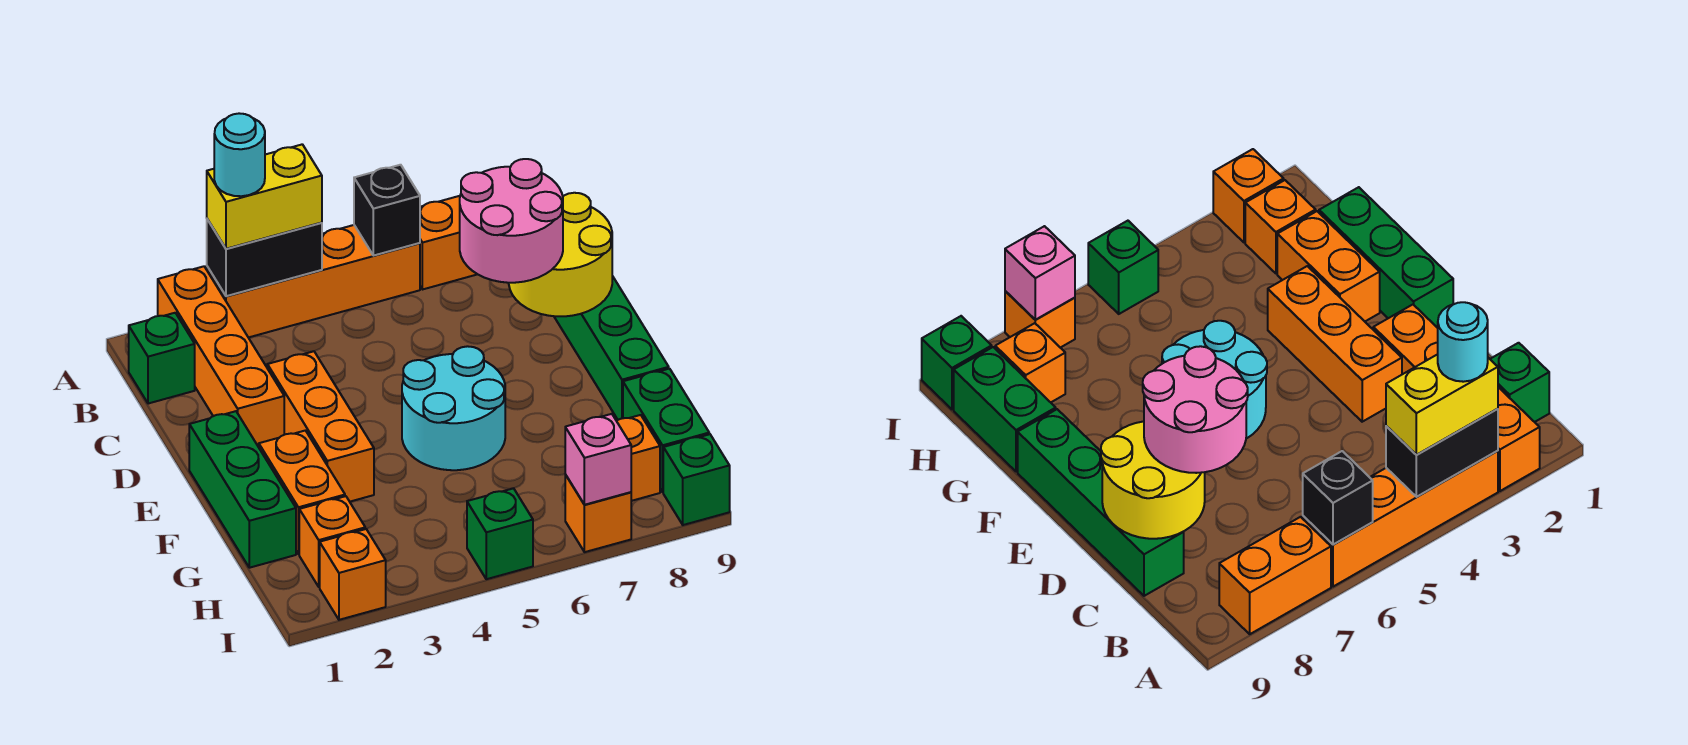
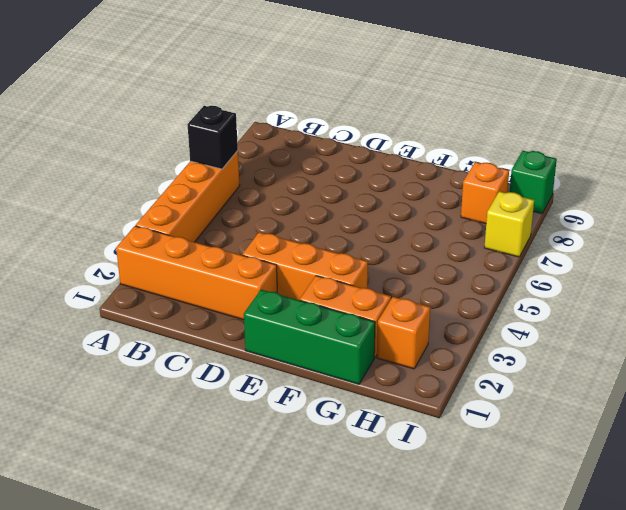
yellow 1x1 brick [484,191,534,257] -> orange 1x1 brick [565,474,631,552]
none -> orange 1x2 brick [420,196,477,289]
none -> green 1x1 brick [129,313,195,404]
none -> green 1x4 brick [554,276,669,420]

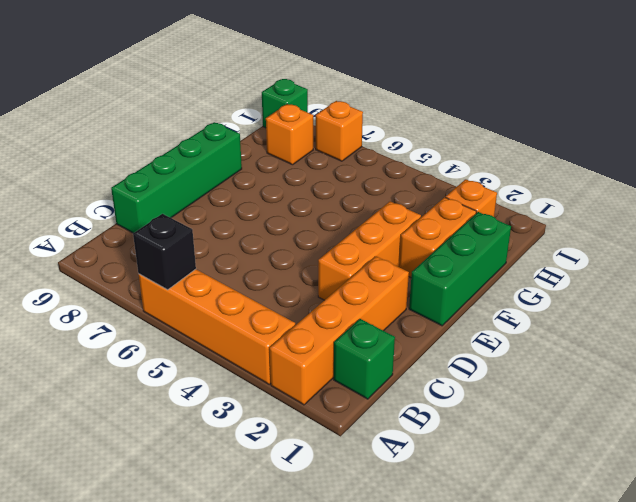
none -> orange 1x2 brick [420,196,477,289]
none -> cyan 2x2 round brick [402,346,505,470]
none -> green 1x2 brick [623,369,709,492]

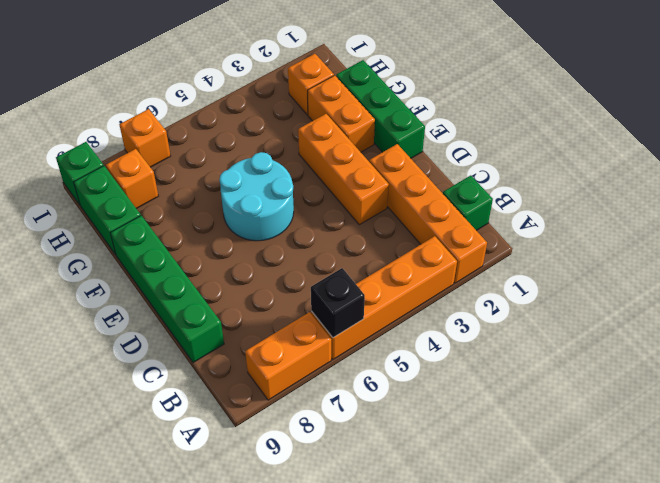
none -> orange 1x1 brick [320,529,386,620]
none -> green 1x1 brick [467,488,533,579]
none -> black 1x2 brick [207,219,322,296]

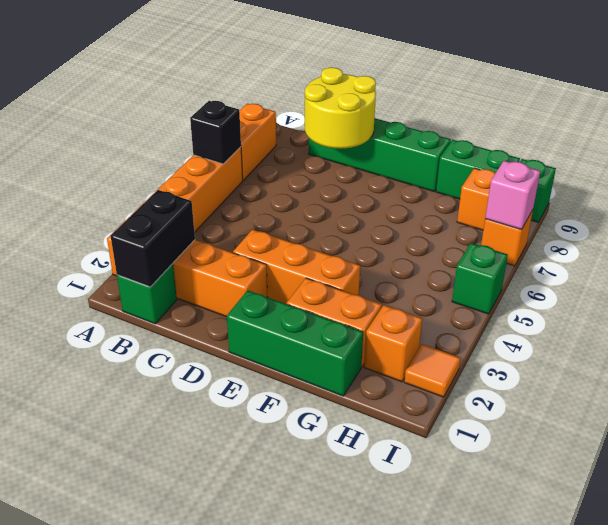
black 1x2 brick [111,190,195,287] -> black 1x2 brick moved to [207,219,322,296]
orange 1x1 tile [404,344,460,397] -> orange 1x1 brick [320,529,386,620]
none -> cyan 2x2 round brick [402,346,505,470]
none -> yellow 1x2 brick [207,144,322,249]
none -> pink 2x2 round brick [460,159,563,283]

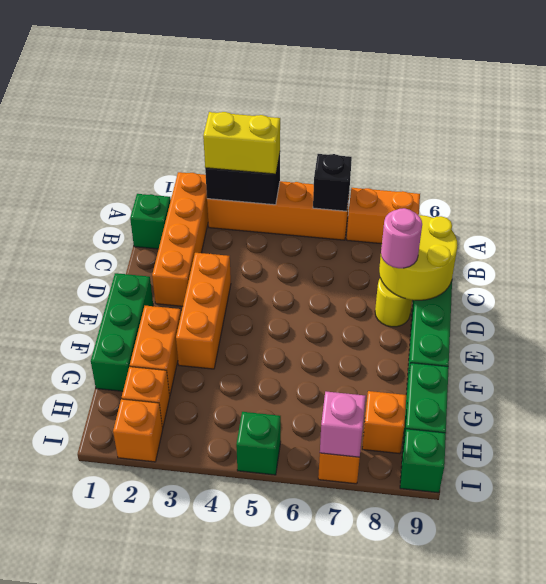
yellow 1x1 round brick [375,278,412,327] -> none
pink 1x1 round brick [381,208,422,268] -> pink 2x2 round brick [460,159,563,283]
none -> cyan 2x2 round brick [402,346,505,470]
none -> cyan 1x1 round brick [214,113,265,196]

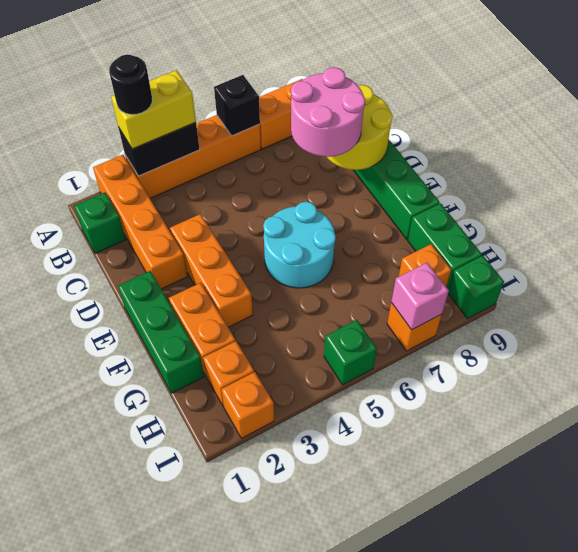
black 1x1 round brick [109,55,152,115] -> cyan 1x1 round brick [214,113,265,196]

